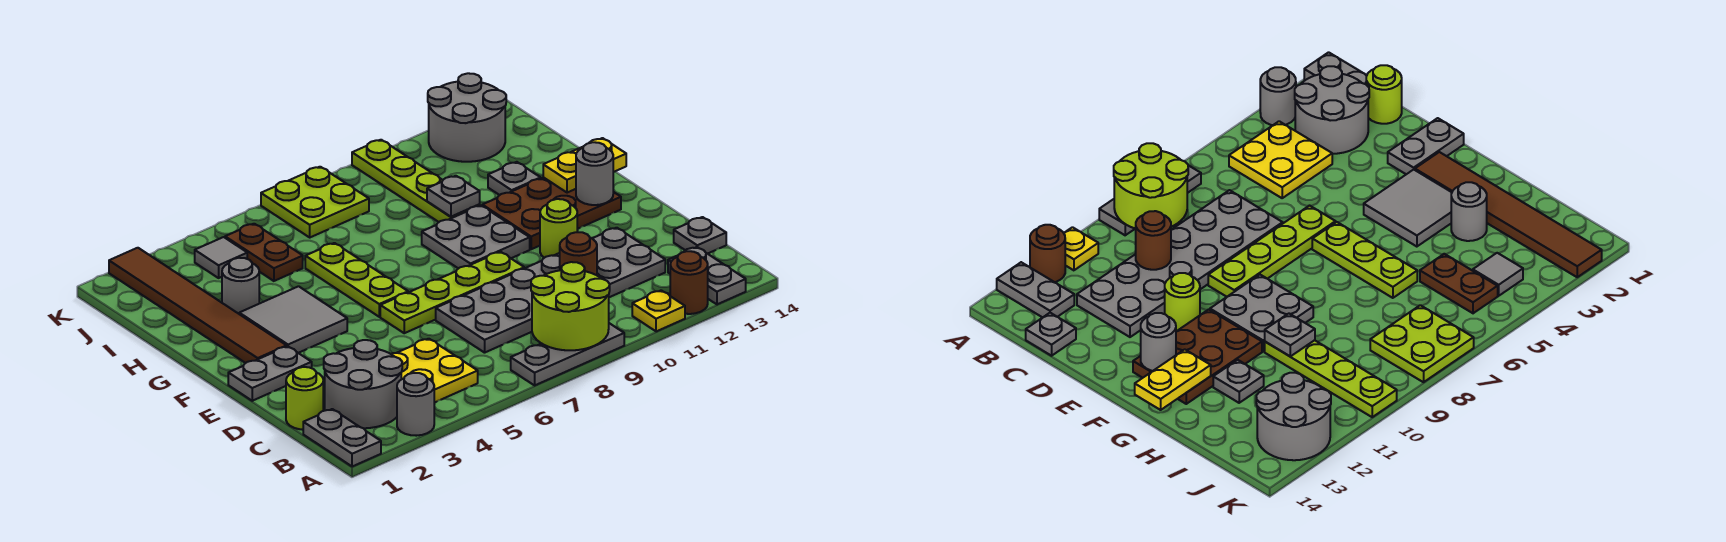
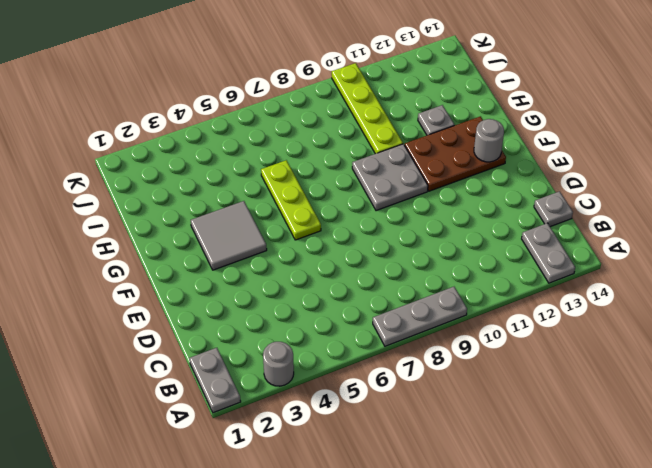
none -> yellow 1x1 plate [632,290,685,331]
none -> brown 1x1 round brick [670,251,708,314]
none -> grey 2x2 round brick [324,340,402,428]
none -> yellow 2x2 plate [392,339,478,403]

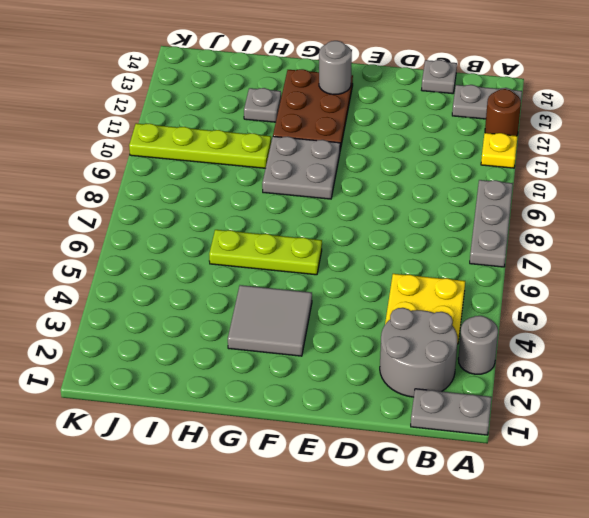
none -> lime 1x1 round brick [286,367,323,430]
none -> grey 2x6 plate [436,228,665,353]
none -> grey 1x2 plate [228,346,312,401]
none -> lime 1x4 plate [380,252,524,333]

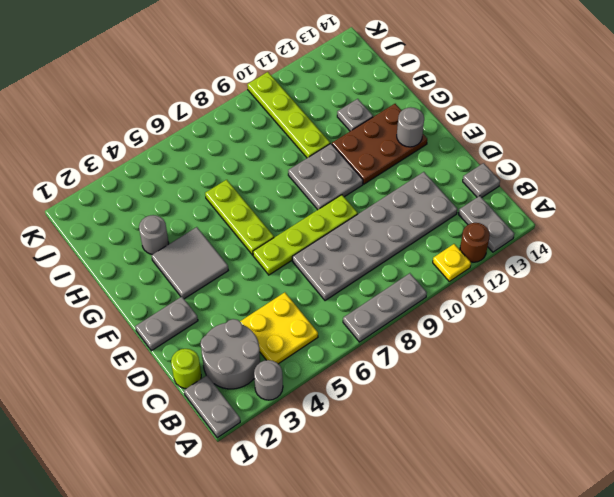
none -> lime 1x1 round brick [540,199,577,258]
none -> brown 1x6 tile [109,248,287,363]
none -> brown 1x2 plate [225,224,303,281]
none -> grey 1x1 tile [195,237,247,278]

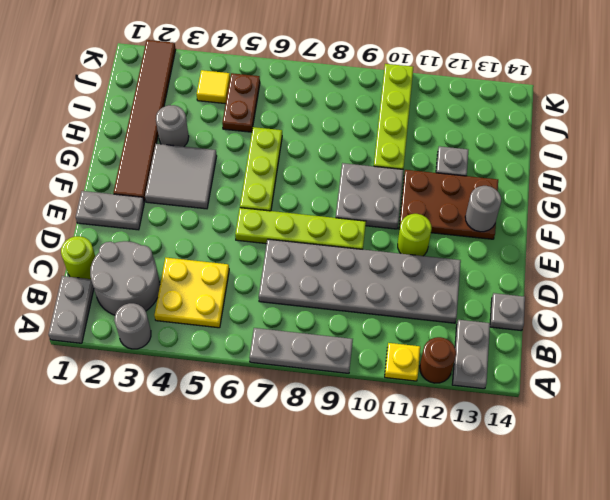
yellow 1x1 tile [197,70,230,104] -> grey 1x1 tile [195,237,247,278]
none -> lime 2x2 plate [261,167,369,237]
none -> grey 2x2 round brick [428,73,506,162]
none -> lime 2x2 round brick [531,262,610,350]
none -> brown 1x1 round brick [560,232,597,275]

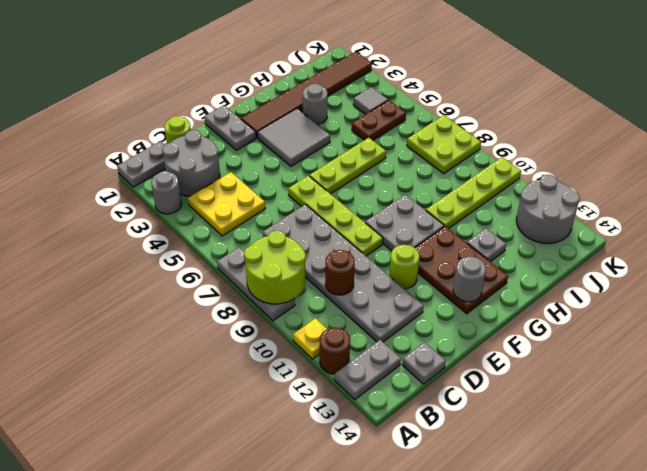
none -> yellow 1x2 plate [543,138,626,193]
none -> grey 1x1 plate [427,176,480,217]

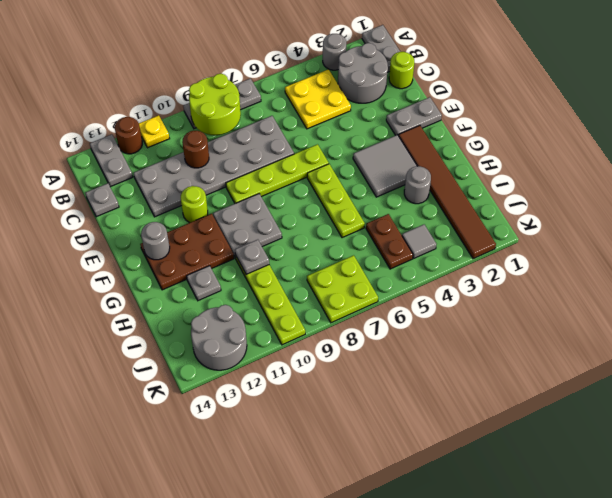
none -> yellow 1x2 plate [543,138,626,193]

